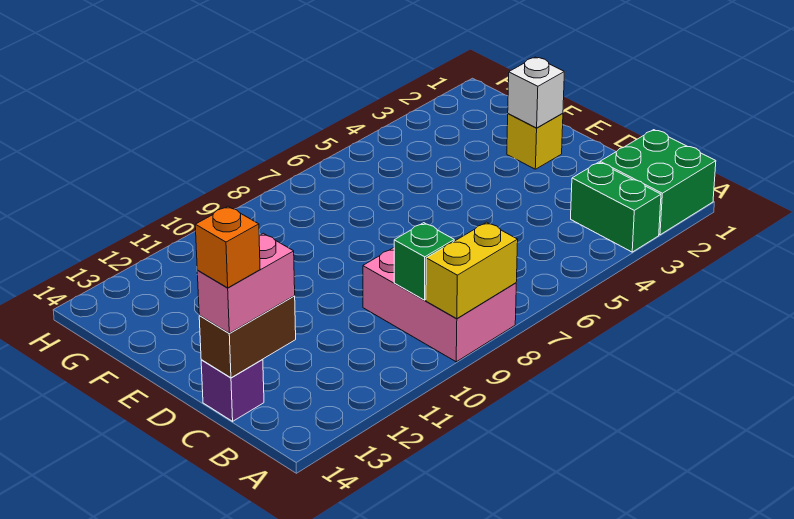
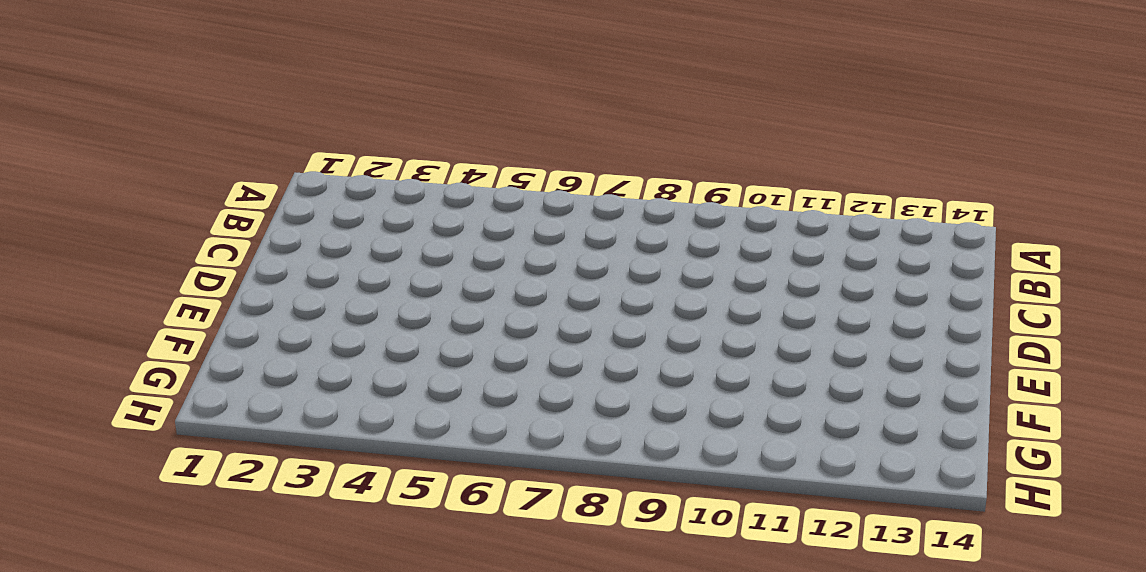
none -> green 2x2 brick [600,130,716,235]
none -> green 1x2 brick [571,162,661,252]

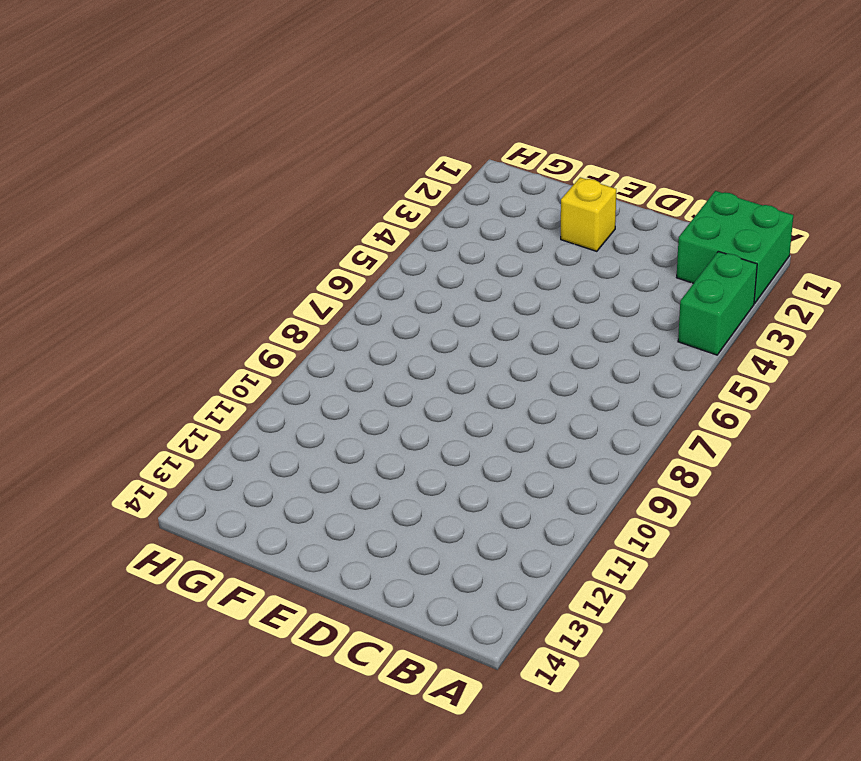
green 1x2 brick [678,251,757,355] -> green 1x2 brick turned to [571,162,661,252]
none -> pink 2x3 brick [363,248,516,362]
none -> purple 1x1 brick [201,360,264,421]

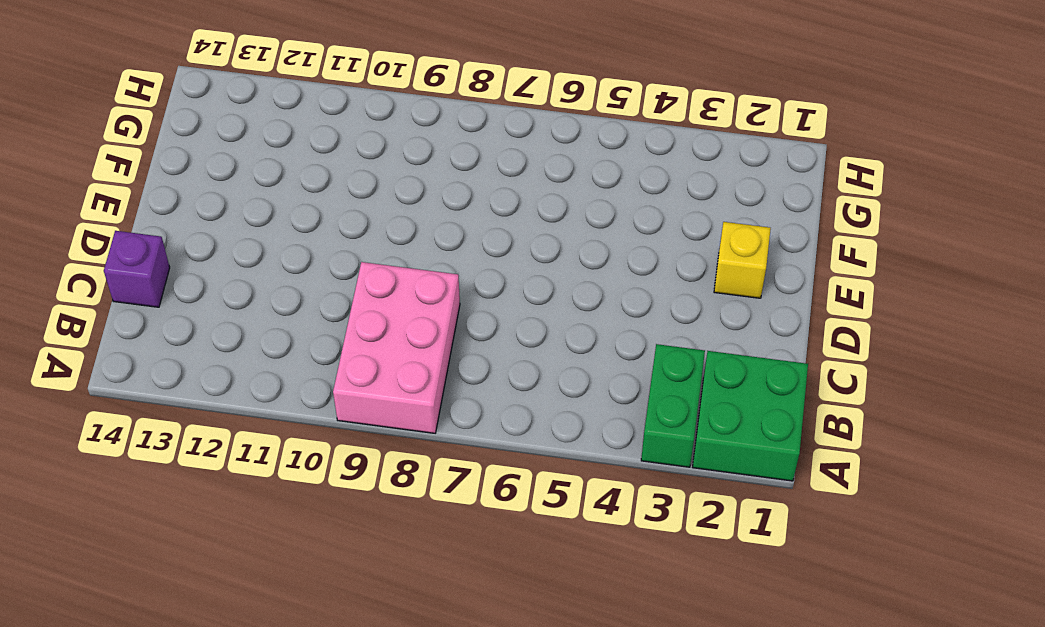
none -> yellow 1x2 brick [426,222,518,319]
none -> green 1x1 brick [394,223,454,300]

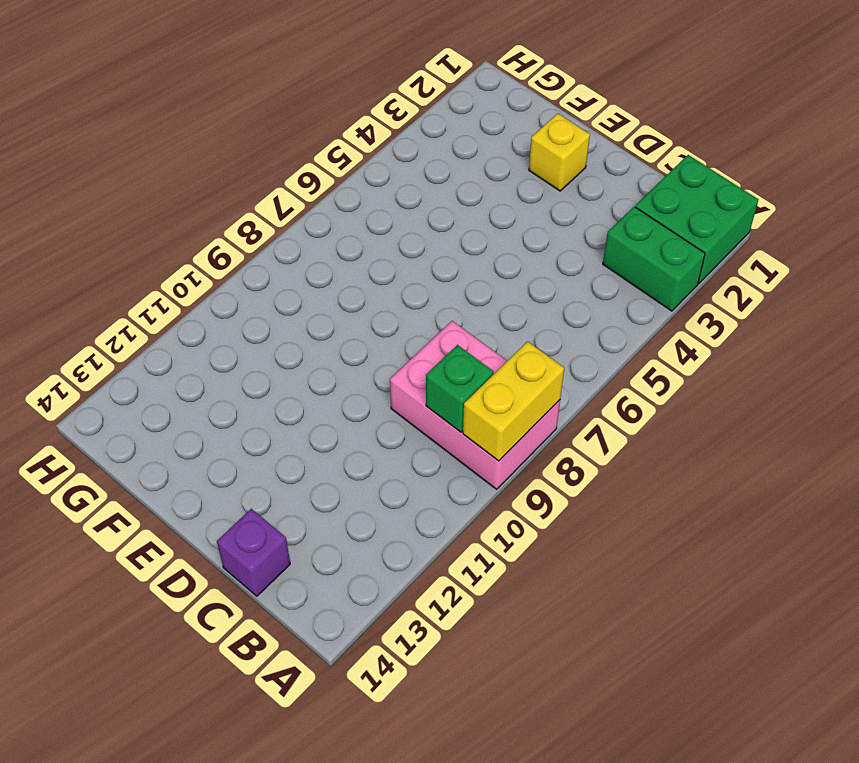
none -> brown 1x2 brick [199,296,296,378]
none -> white 1x1 brick [508,57,564,128]

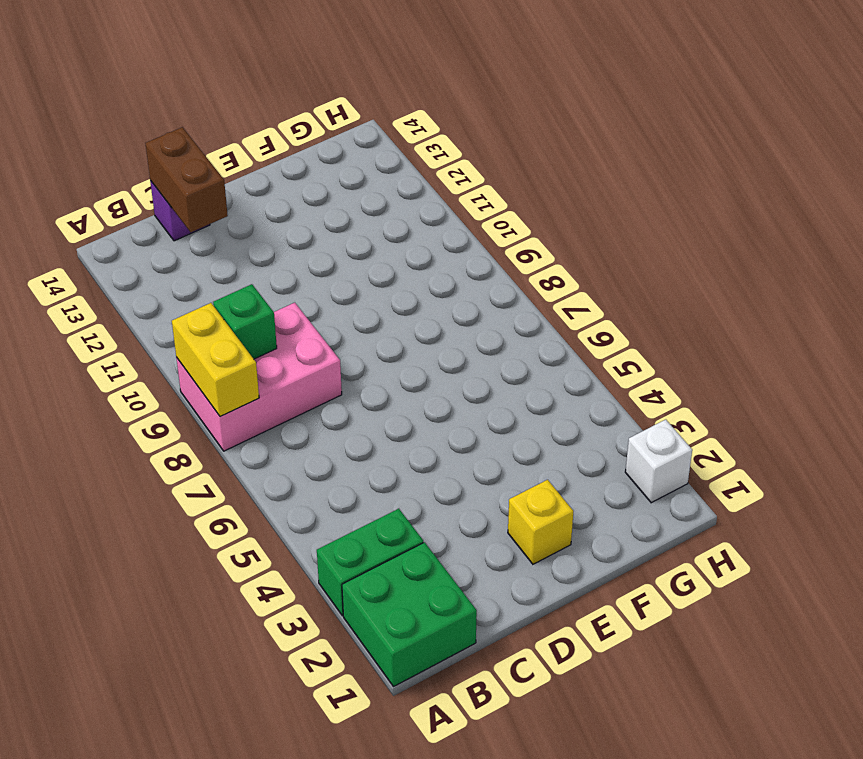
white 1x1 brick [625,420,692,503] -> white 1x1 brick moved to [508,57,564,128]
none -> pink 1x2 brick [197,233,295,333]
none -> orange 1x1 brick [195,206,260,288]

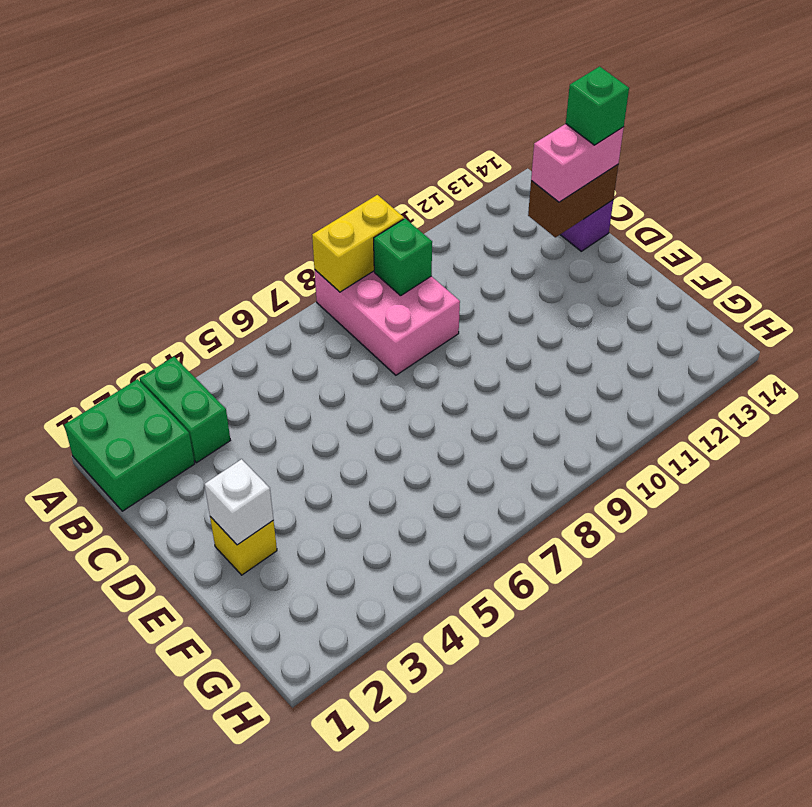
green 1x1 brick [566,66,629,145] -> orange 1x1 brick [195,206,260,288]

